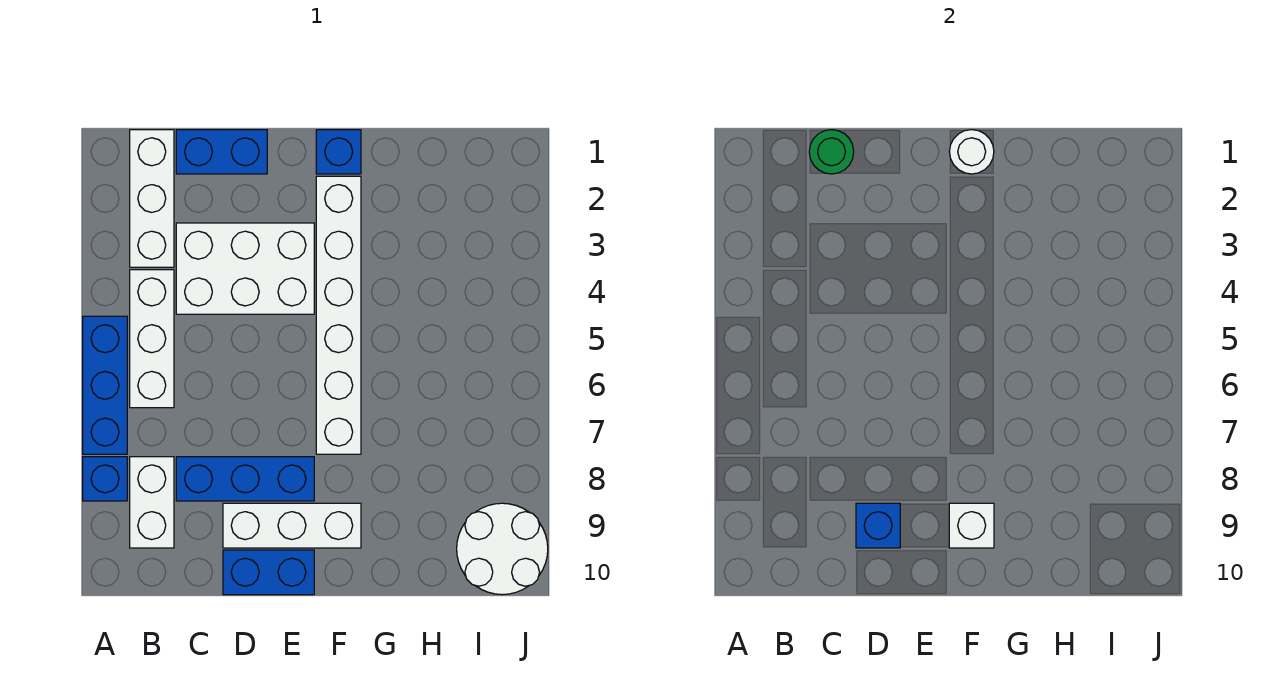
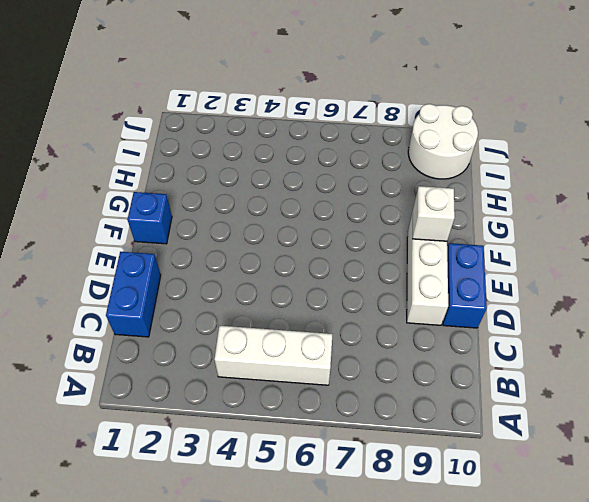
none -> blue 1x3 brick [83,316,127,454]
none -> blue 1x1 brick [83,457,127,501]
none -> white 1x3 brick [130,130,174,267]

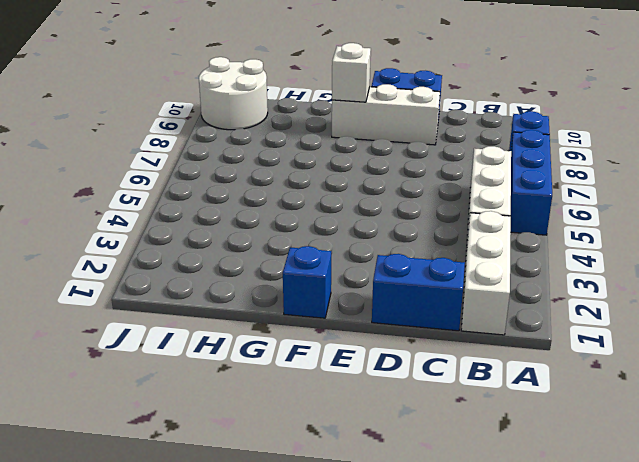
none -> white 1x2 brick [130,457,174,548]
none -> white 2x3 brick [176,223,314,314]
none -> blue 1x3 brick [176,457,314,501]

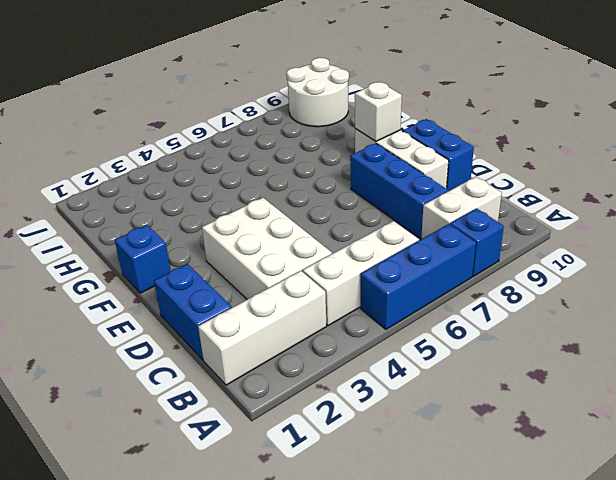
none -> white 1x6 brick [316,176,361,454]
none -> green 1x1 round brick [809,130,854,174]
none -> blue 1x1 brick [856,503,900,548]

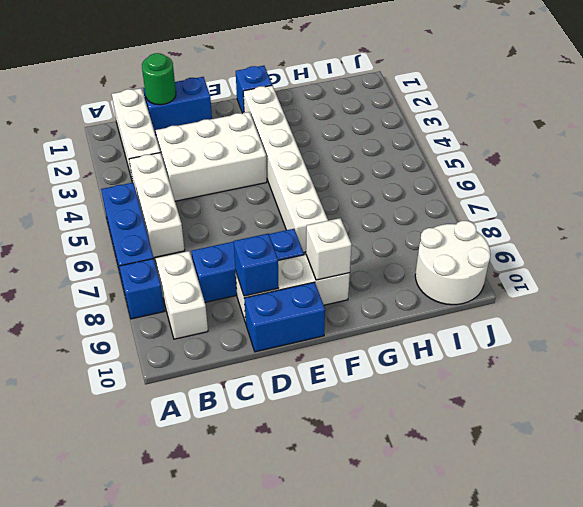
none -> white 1x1 round brick [949,130,994,174]

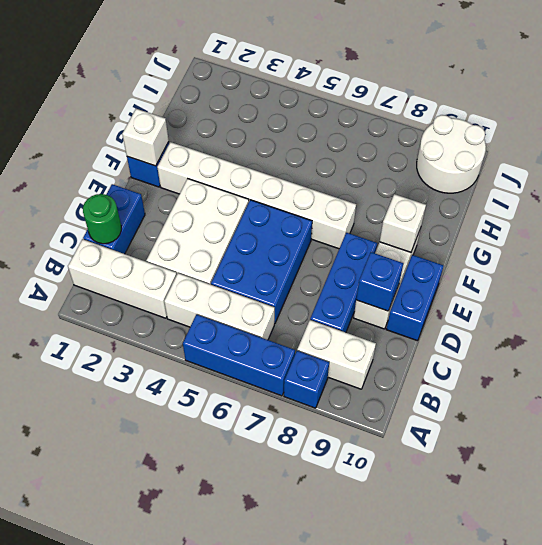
blue 2x3 brick [211,200,312,324] -> none
white 1x1 brick [122,109,169,166] -> white 1x1 round brick [949,130,994,174]

